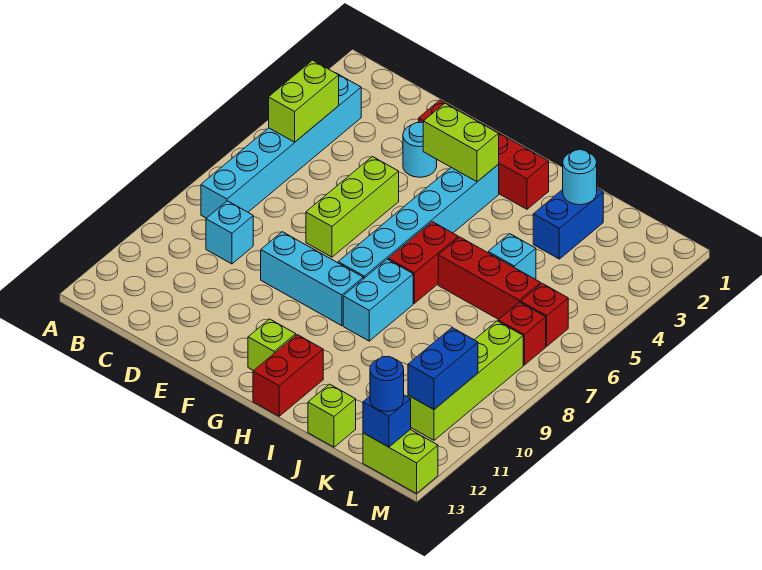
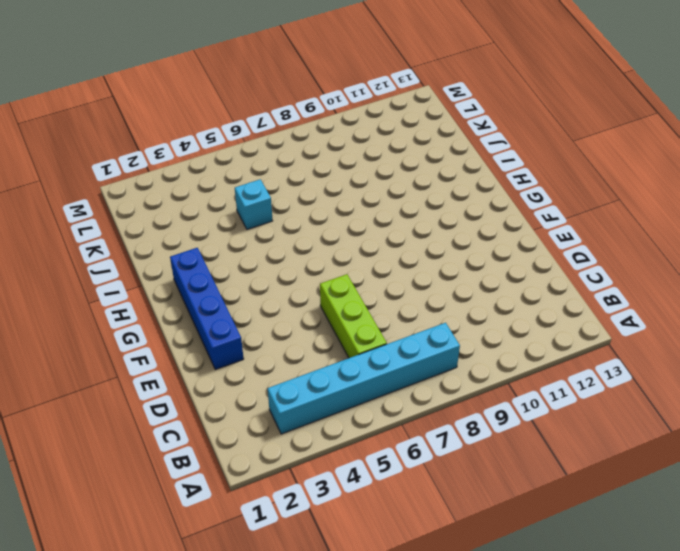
lime 1x3 brick [320,274,387,358] -> lime 1x3 brick turned to [306,157,399,257]
blue 1x4 brick [170,248,244,370] -> red 1x4 brick [419,100,549,209]
none -> cyan 1x1 brick [206,201,253,264]
none -> cyan 1x1 round brick [403,122,437,177]
none -> cyan 1x3 brick [261,232,363,326]

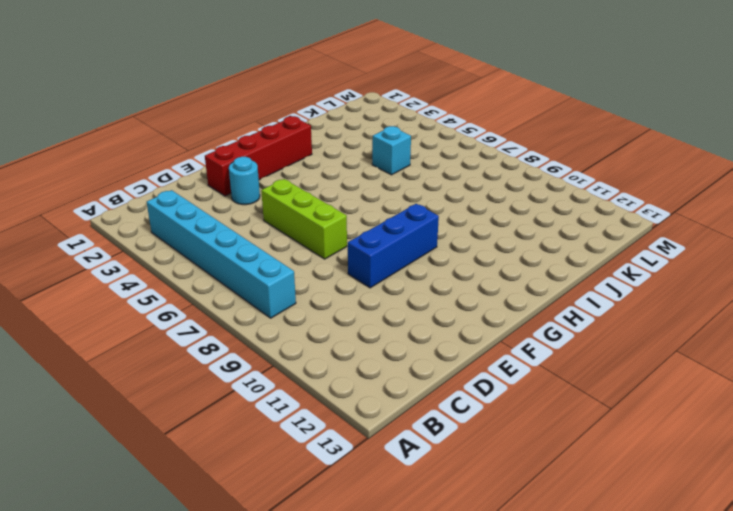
blue 1x3 brick [348,204,439,288] -> cyan 1x3 brick [261,232,363,326]
none -> cyan 1x1 brick [206,201,253,264]
none -> cyan 1x6 brick [338,165,499,279]
none -> lime 1x1 brick [248,319,296,371]

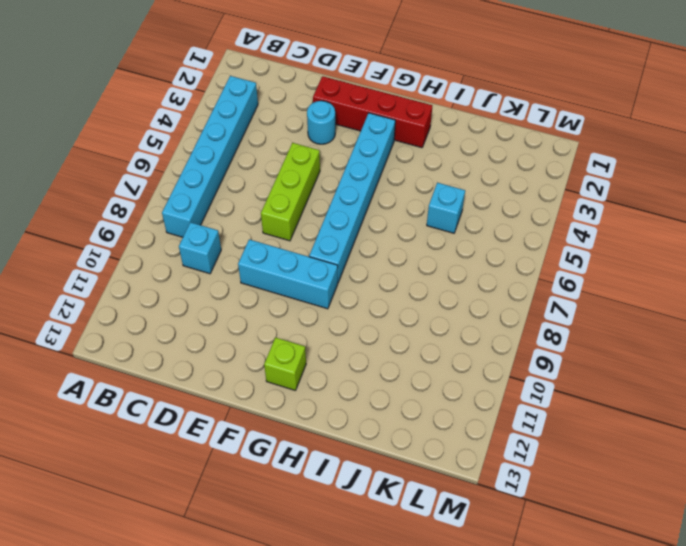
none -> red 1x2 brick [388,222,458,303]
none -> cyan 1x2 brick [343,259,413,341]
none -> red 1x2 brick [253,335,323,416]

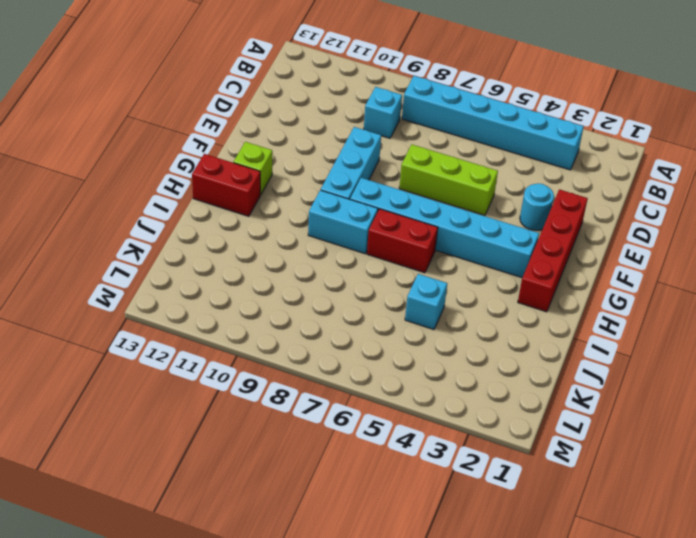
none -> red 1x3 brick [438,237,541,319]
none -> blue 1x2 brick [533,188,603,259]
none -> lime 1x1 brick [308,384,356,447]

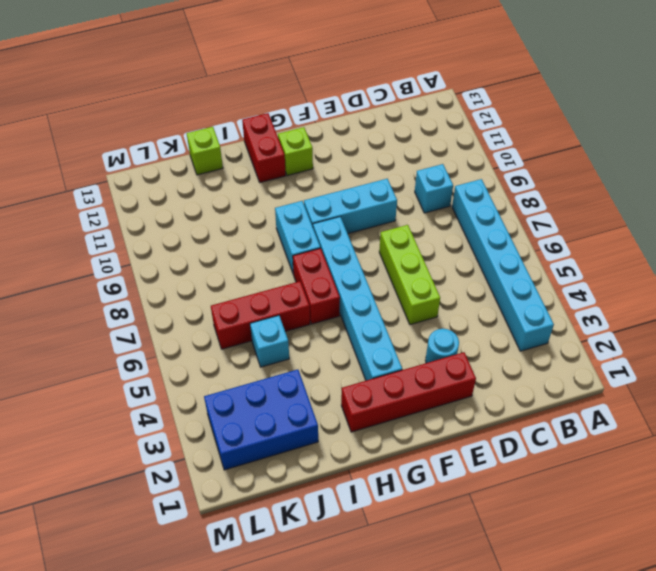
blue 2x3 brick [204,370,318,470] -> blue 1x2 brick [533,188,603,259]
none -> red 1x1 brick [521,283,568,346]
none -> red 1x1 brick [498,302,546,365]
none -> lime 1x4 brick [408,321,523,440]

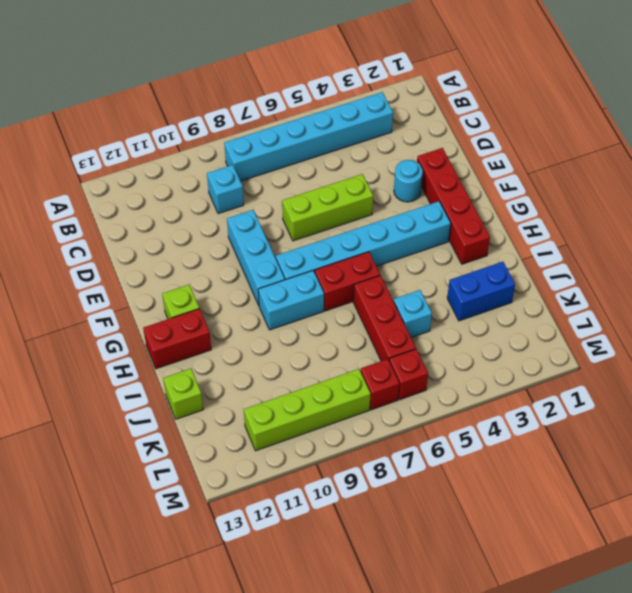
none -> lime 1x2 brick [363,430,438,494]
none -> lime 1x2 brick [269,60,339,142]
none -> lime 1x2 brick [423,103,499,182]

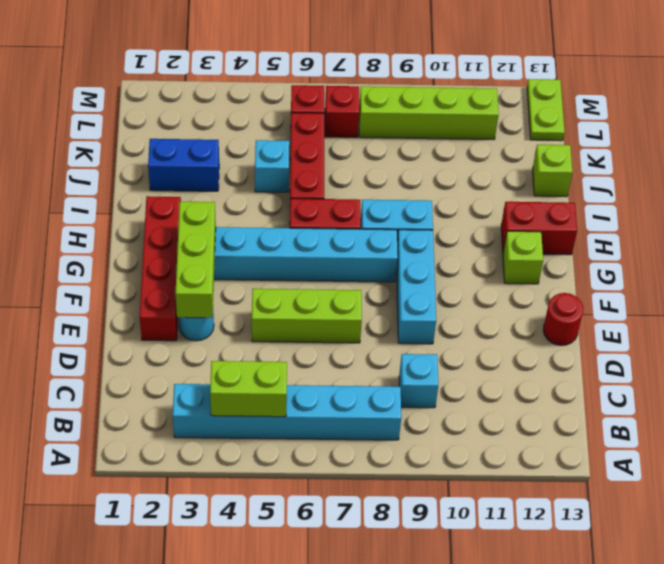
lime 1x3 brick [176,202,216,318] -> lime 1x2 brick [423,103,499,182]
red 1x1 round brick [543,293,583,346] -> none
lime 1x2 plate [527,79,565,141] -> lime 1x2 brick [363,430,438,494]
none -> cyan 1x1 round brick [563,150,597,205]
none -> blue 1x2 brick [408,328,478,409]
none -> blue 1x1 brick [363,395,411,447]

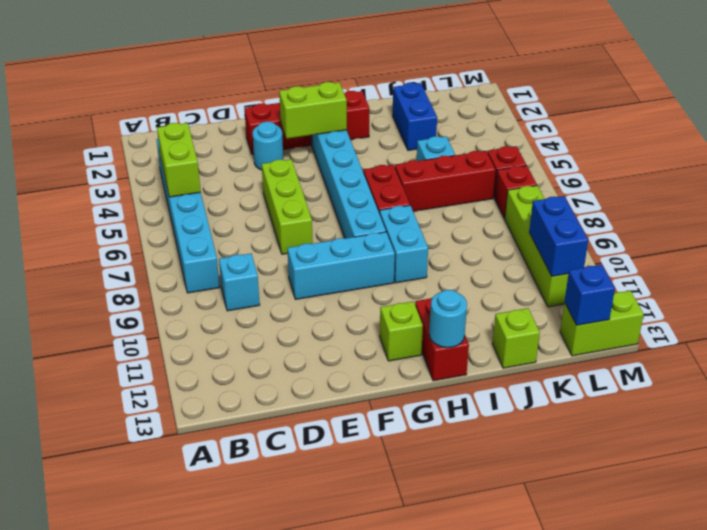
cyan 1x1 round brick [429,290,467,348] -> cyan 1x1 round brick moved to [563,150,597,205]
none -> blue 1x1 round brick [370,356,404,411]

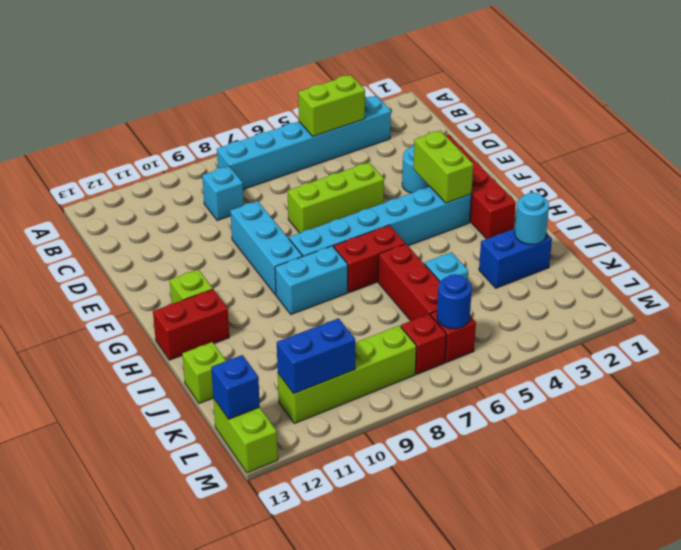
blue 1x1 round brick [437,274,472,329] -> blue 1x1 round brick moved to [370,356,404,411]

